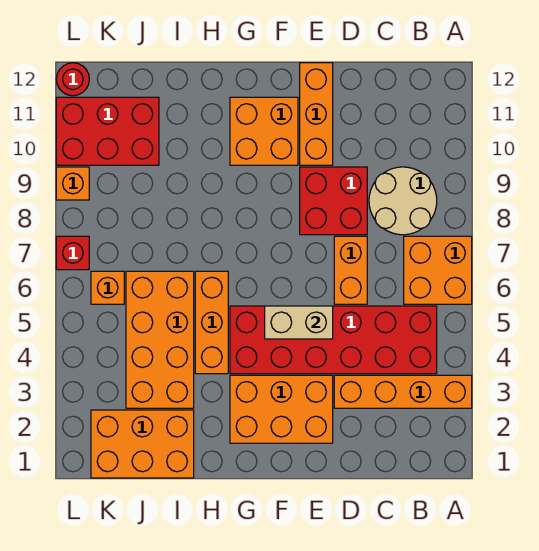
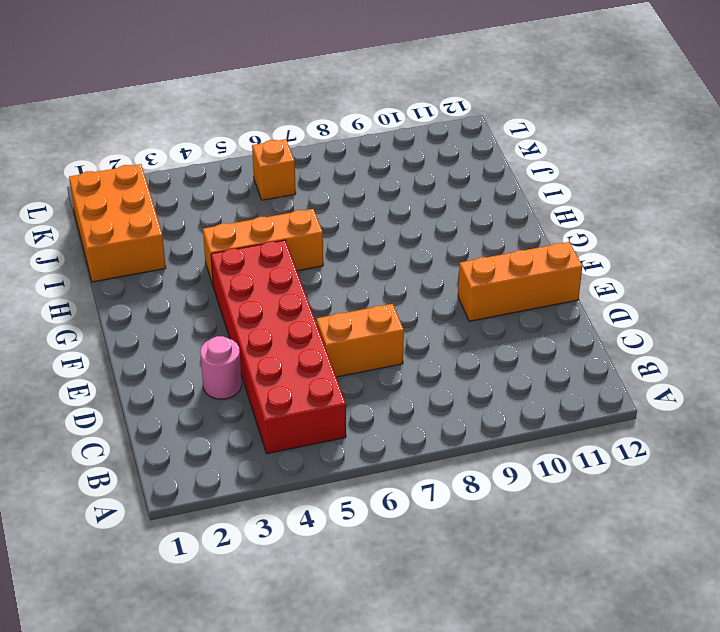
pink 1x1 round brick [200,336,242,399] -> orange 1x4 brick [334,375,472,408]
none -> orange 2x2 brick [404,236,472,304]
none -> tan 2x2 round brick [369,167,437,235]
none -> red 2x2 brick [300,167,367,235]

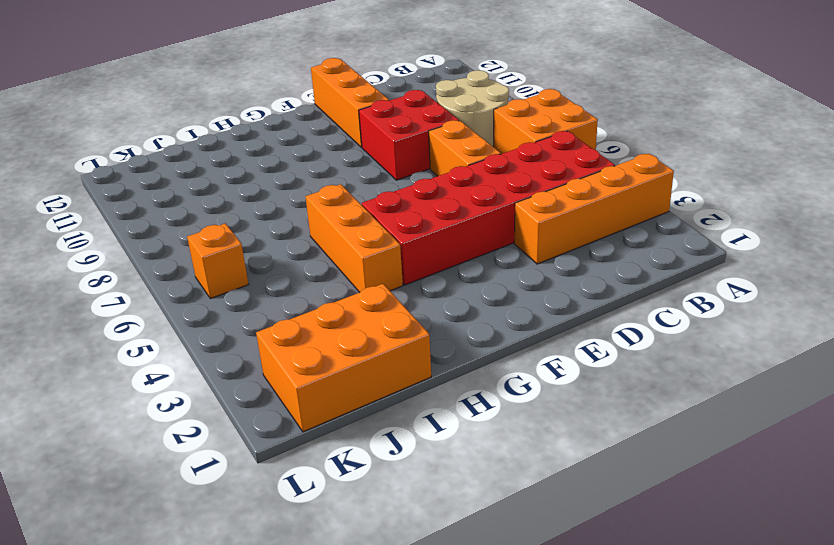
none -> orange 2x3 brick [230,375,333,443]
none -> orange 2x2 brick [230,97,298,165]
none -> orange 2x4 brick [126,271,194,408]

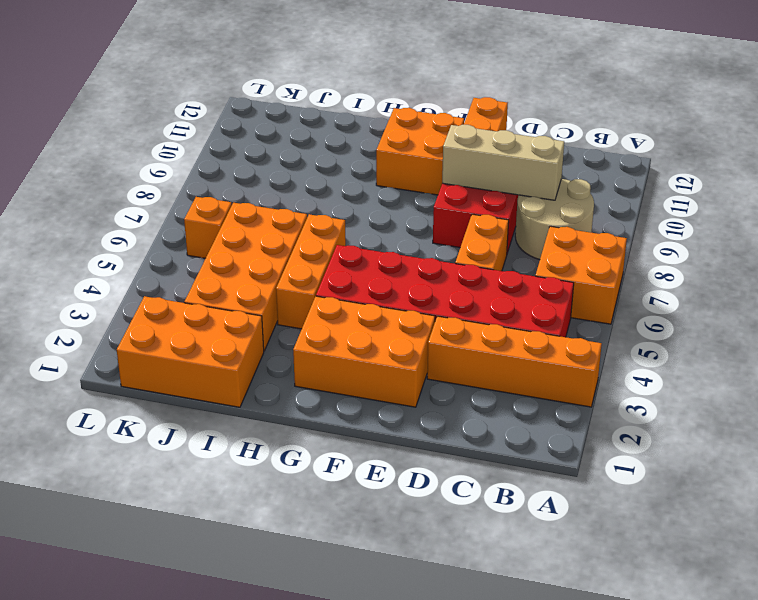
tan 1x3 brick [442,125,564,200] -> none
none -> red 2x3 brick [56,97,159,165]
none -> red 1x1 brick [56,236,89,270]
none -> orange 1x1 brick [56,167,89,200]

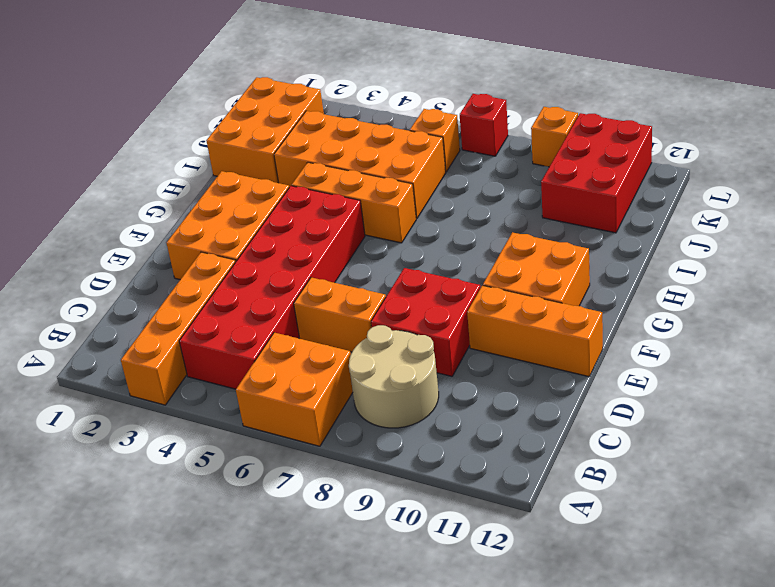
none -> red 1x1 round brick [56,63,89,96]
none -> tan 1x2 brick [265,306,333,339]

